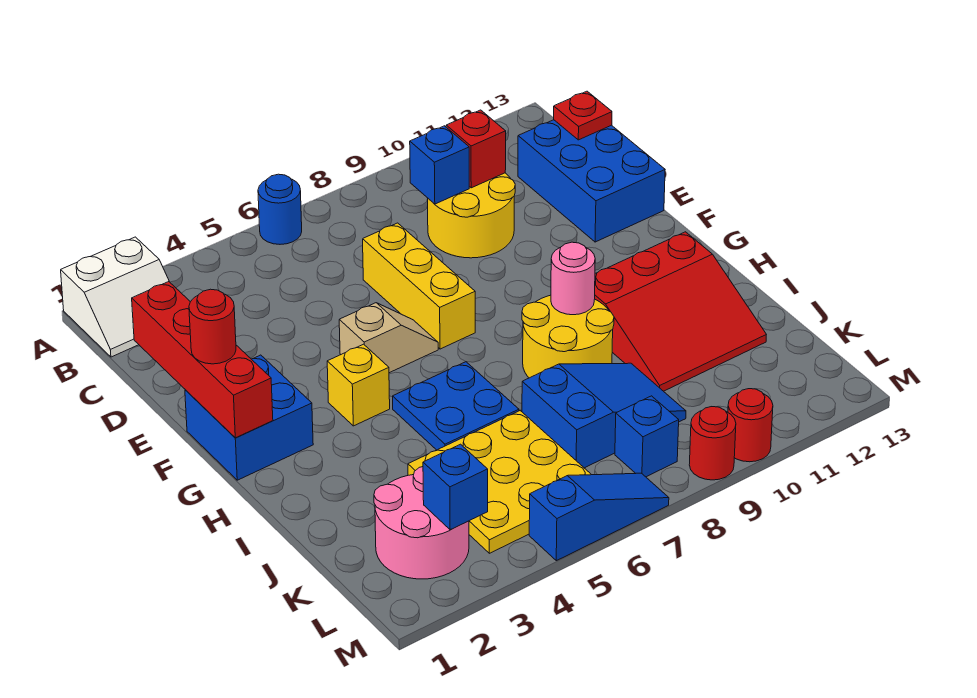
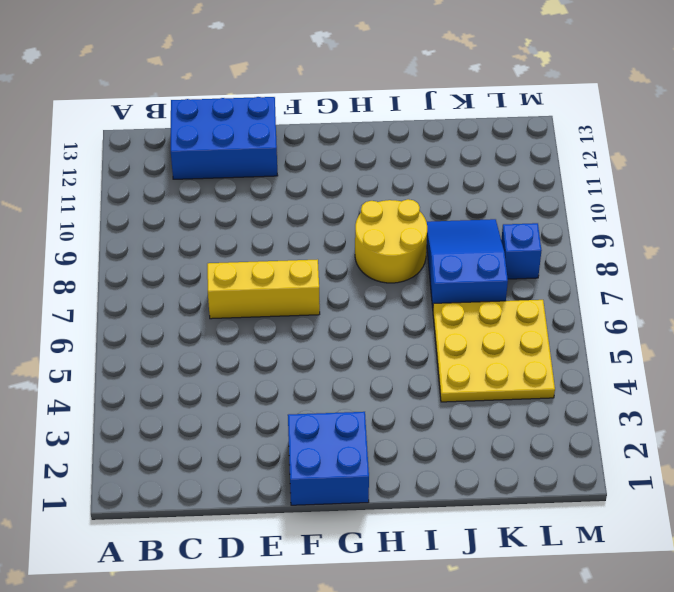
none -> white 2x2 slope [61,237,169,357]
none -> blue 1x1 round brick [258,174,302,244]
none -> yellow 2x2 round brick [428,173,515,258]

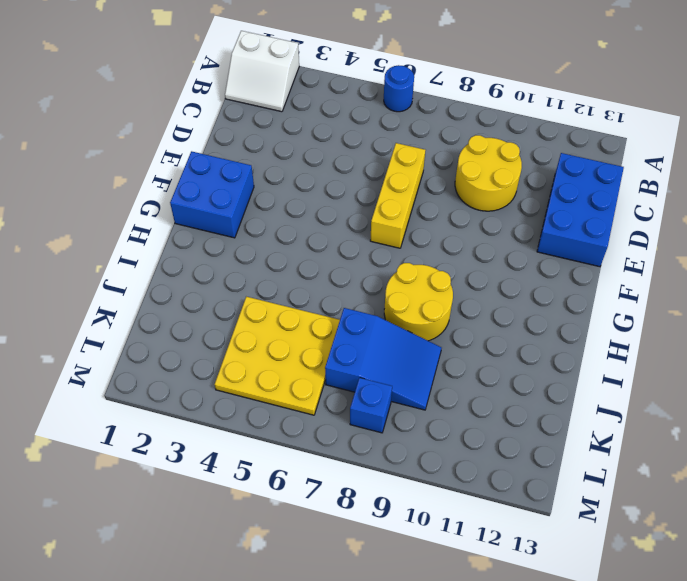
none -> tan 1x2 slope [339,303,438,373]
none -> yellow 1x1 brick [327,344,390,426]
none -> blue 2x2 plate [393,362,519,450]

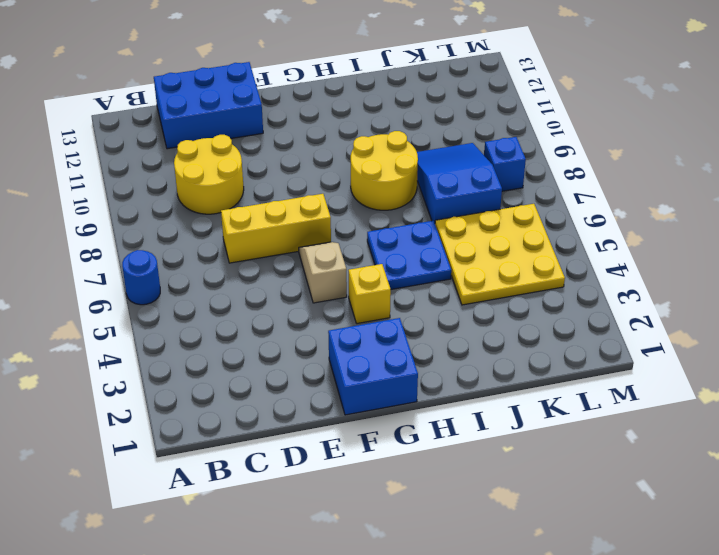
none -> white 2x2 slope [61,237,169,357]
none -> red 3x3 slope [595,232,766,391]
none -> pink 2x2 round brick [374,467,469,579]

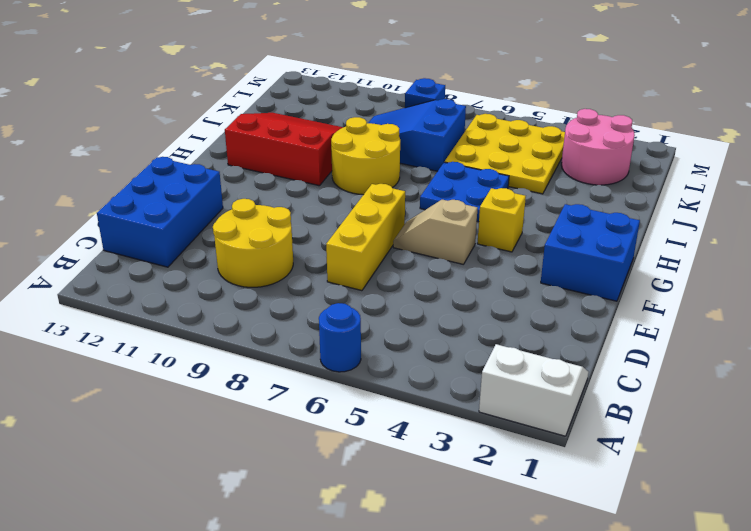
none -> blue 1x3 slope [529,473,669,561]
none -> red 1x1 round brick [689,407,736,480]
none -> red 1x1 round brick [728,389,773,462]

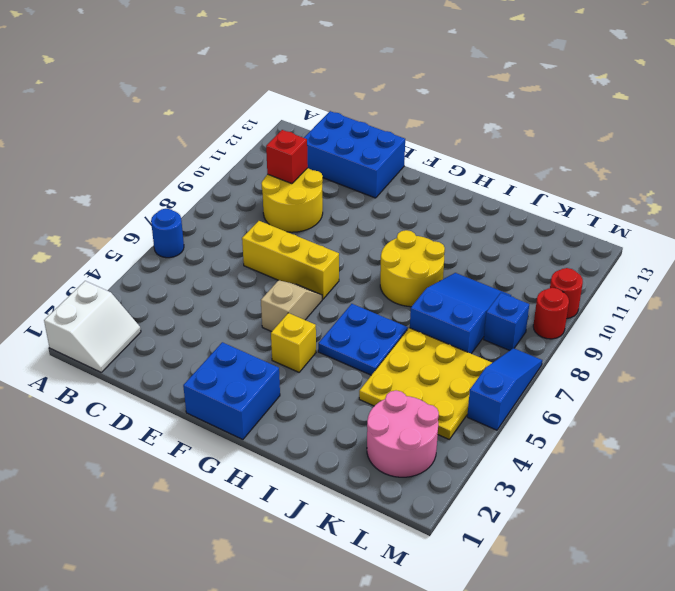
none -> red 3x3 slope [595,232,766,391]
none -> blue 1x1 brick [410,126,469,204]
none -> red 1x1 plate [554,91,612,140]

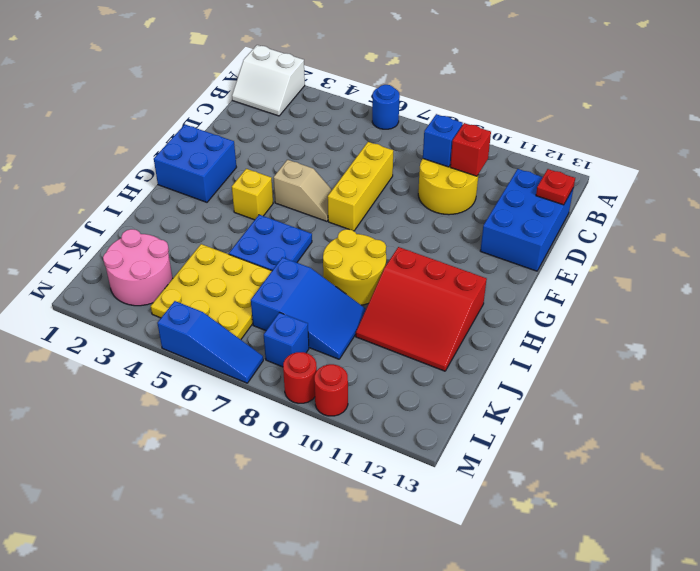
none -> red 1x4 brick [132,282,273,438]
none -> pink 1x1 round brick [551,242,595,315]
none -> blue 1x1 brick [423,444,488,530]

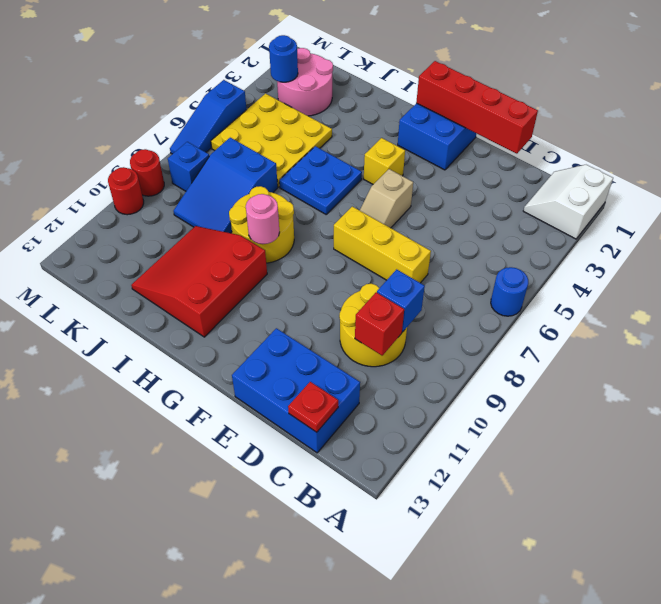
blue 1x1 round brick [269,35,298,82] -> blue 1x1 brick [423,444,488,530]
none -> red 1x1 round brick [189,289,236,364]

